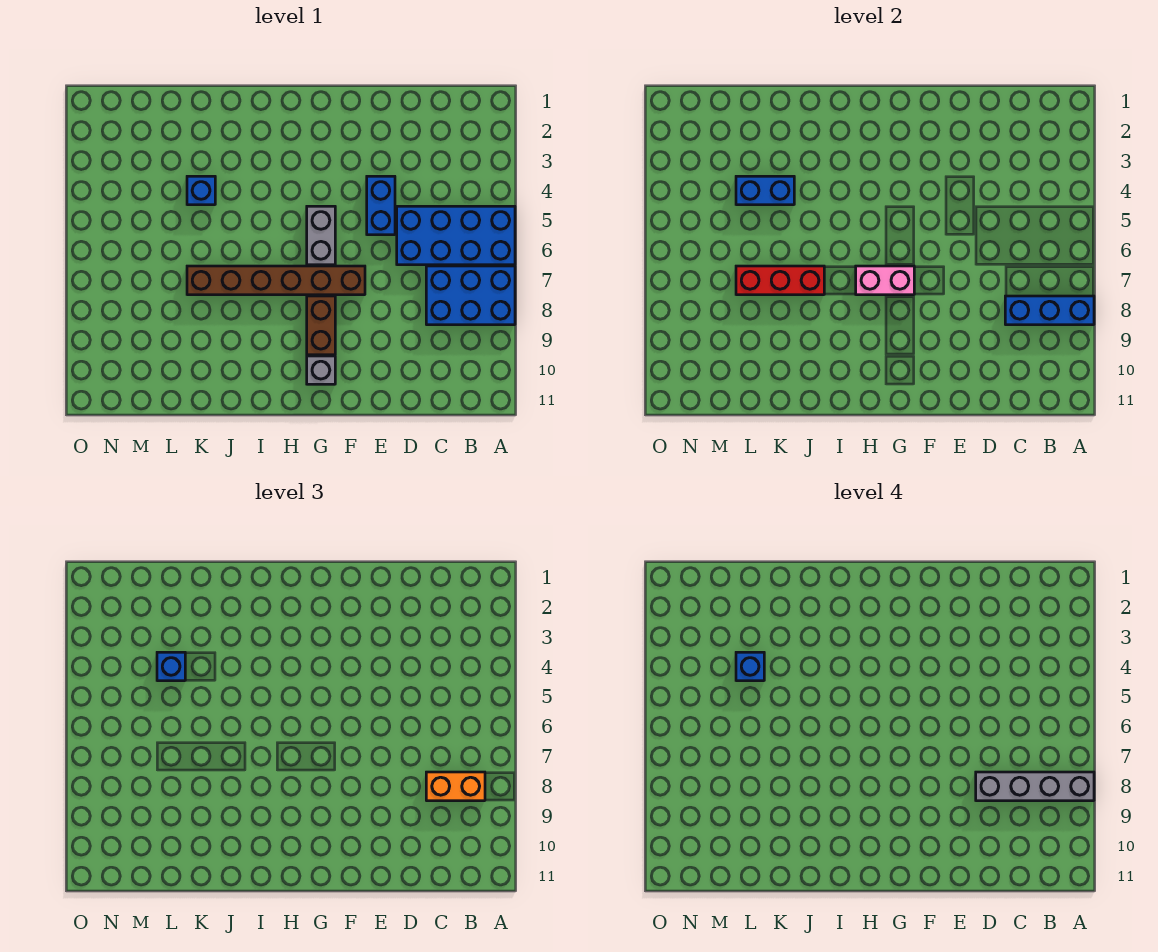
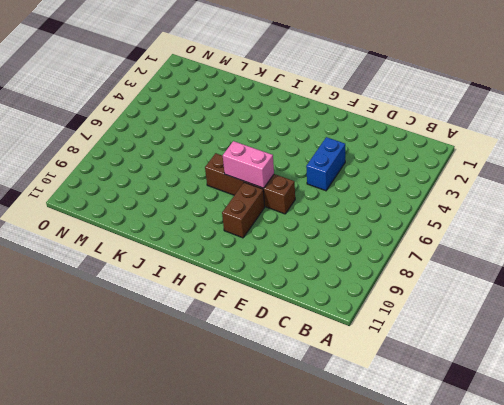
brown 1x4 brick [205,153,295,214] -> brown 1x6 brick [187,266,365,295]
none -> blue 2x4 brick [397,206,515,265]
none -> blue 2x3 brick [426,266,515,325]
none -> grey 1x2 brick [307,206,335,265]

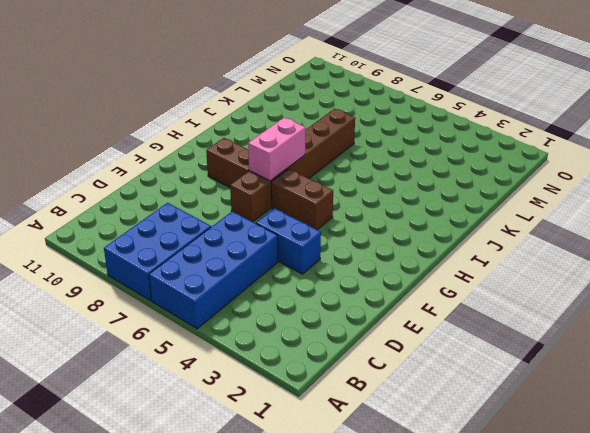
brown 1x2 brick [271,169,333,230] -> grey 1x2 brick [307,206,335,265]
none -> grey 1x1 brick [307,356,335,384]
none -> blue 1x1 brick [187,176,215,205]
none -> blue 1x3 brick [1005,296,1094,325]

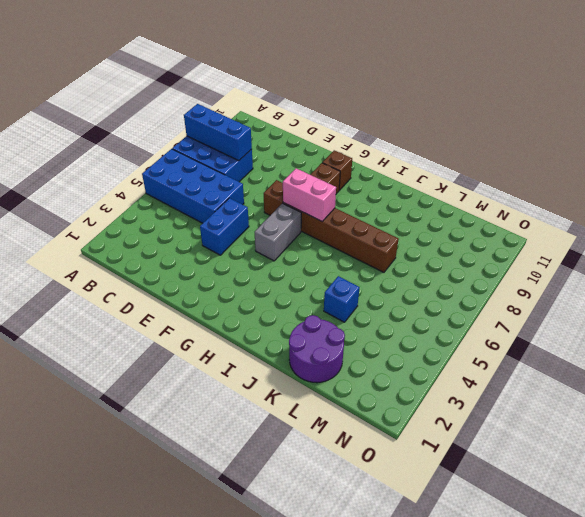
brown 1x1 brick [322,150,352,190] -> grey 1x1 brick [307,356,335,384]
purple 2x2 round brick [289,315,345,383] -> none
none -> red 1x3 brick [736,266,824,295]
none -> blue 1x2 brick [736,176,794,205]
none -> orange 1x2 brick [426,772,485,801]

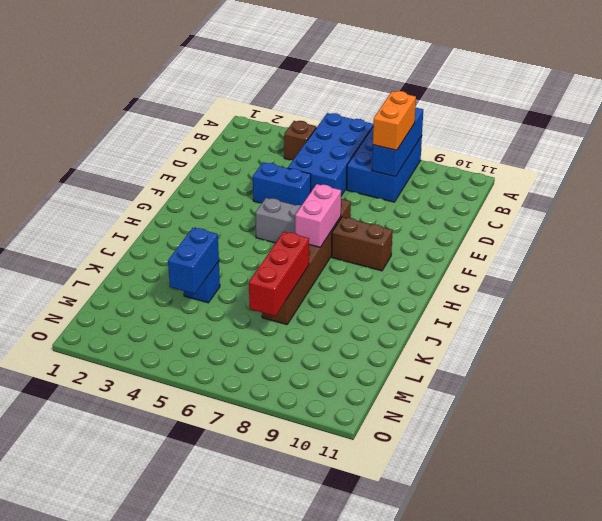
brown 1x1 brick [284,121,316,160] -> none
none -> grey 1x1 brick [307,356,335,384]
none -> blue 1x1 brick [157,652,185,681]
none -> grey 1x4 brick [976,772,1094,801]

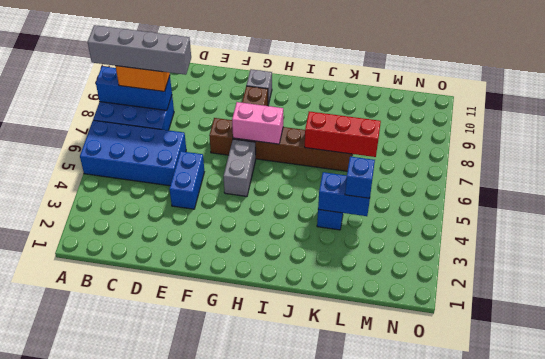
none -> blue 1x1 brick [736,652,764,681]

